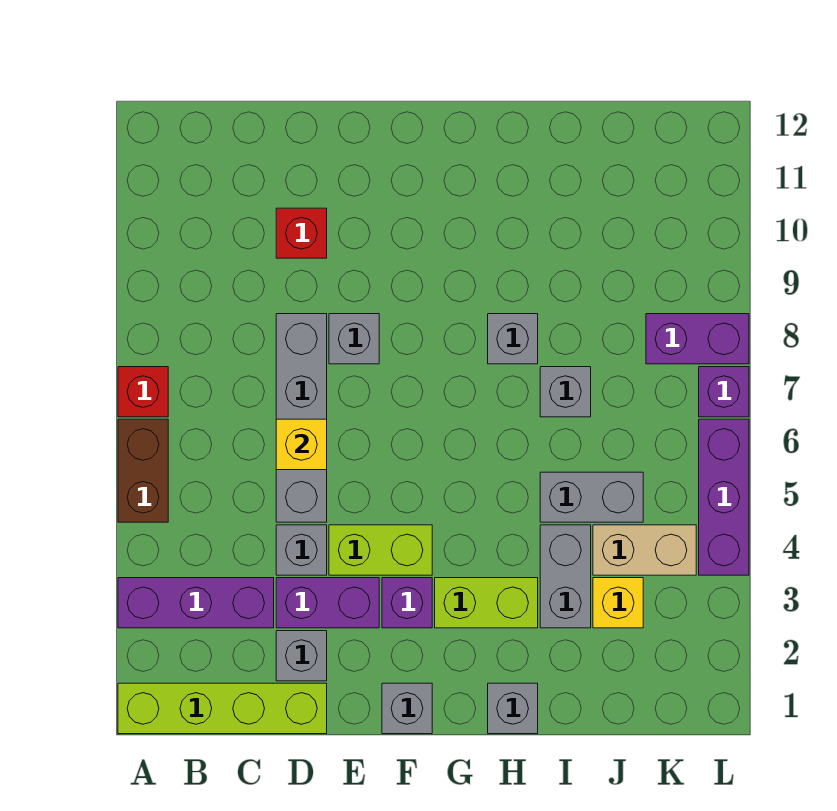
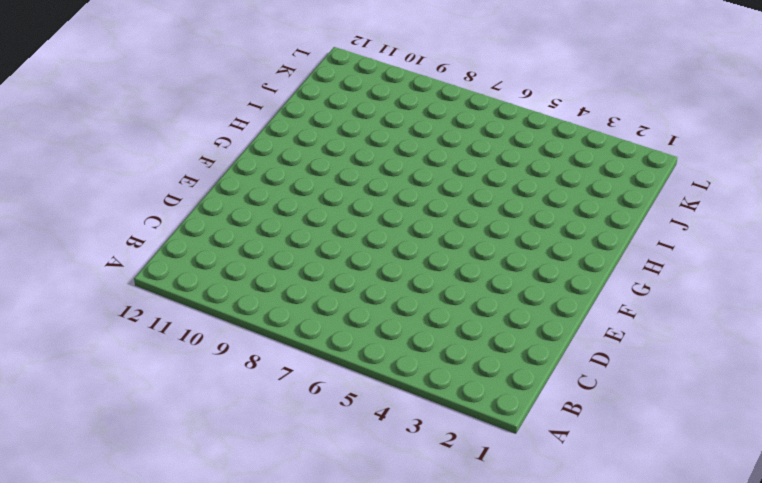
none -> lime 1x4 brick [118,683,327,734]
none -> purple 1x3 brick [118,578,274,628]
none -> brown 1x2 brick [118,419,168,522]

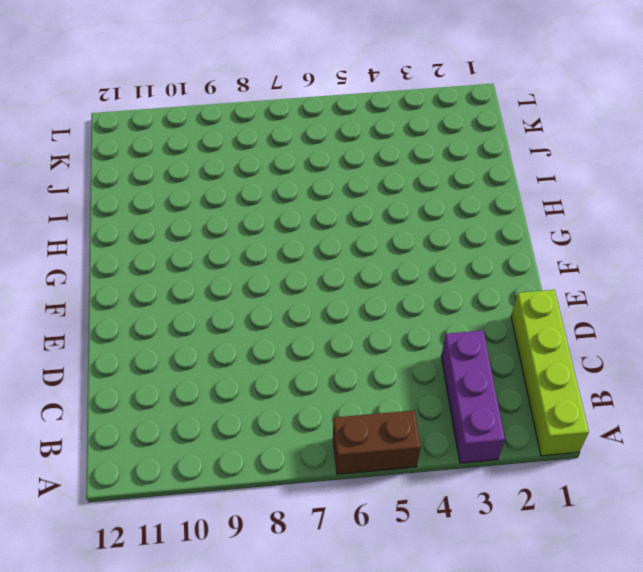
none -> red 1x1 brick [118,367,168,417]
none -> grey 1x1 brick [276,631,327,681]
none -> purple 1x2 brick [276,578,379,628]

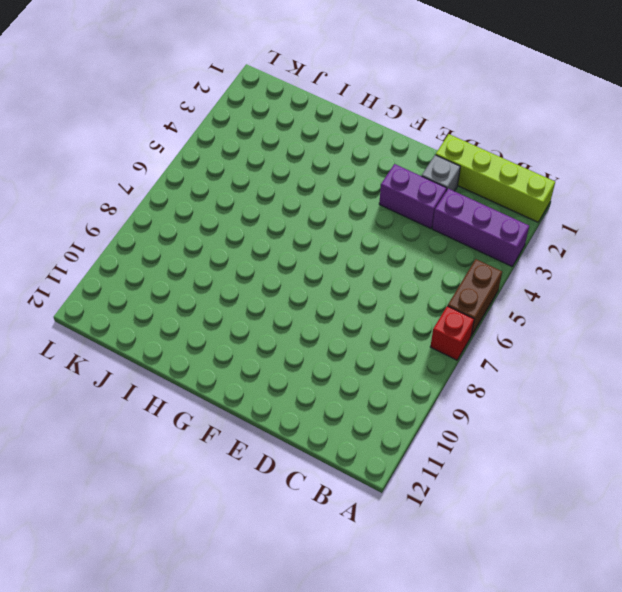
none -> grey 1x1 brick [276,525,327,575]
none -> grey 1x4 brick [276,314,327,522]
none -> red 1x1 brick [276,208,327,258]

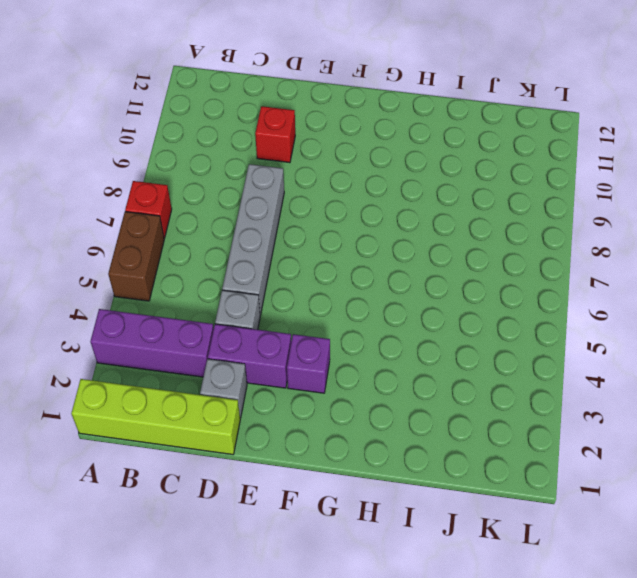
none -> lime 1x2 brick [329,525,432,575]
none -> grey 1x1 brick [329,314,379,364]
none -> grey 1x1 brick [382,683,432,734]

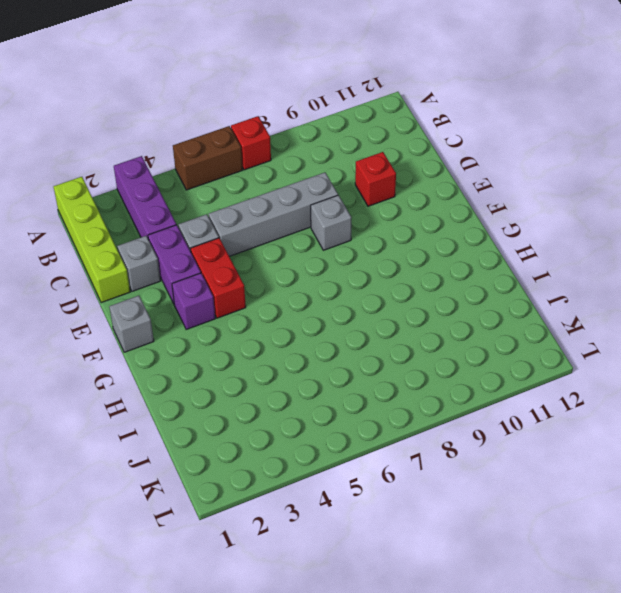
red 1x2 brick [190,238,246,318] -> lime 1x2 brick [329,525,432,575]
none -> lime 1x2 brick [435,578,538,628]
none -> grey 1x1 brick [488,683,538,734]
none -> grey 1x1 brick [488,314,538,364]

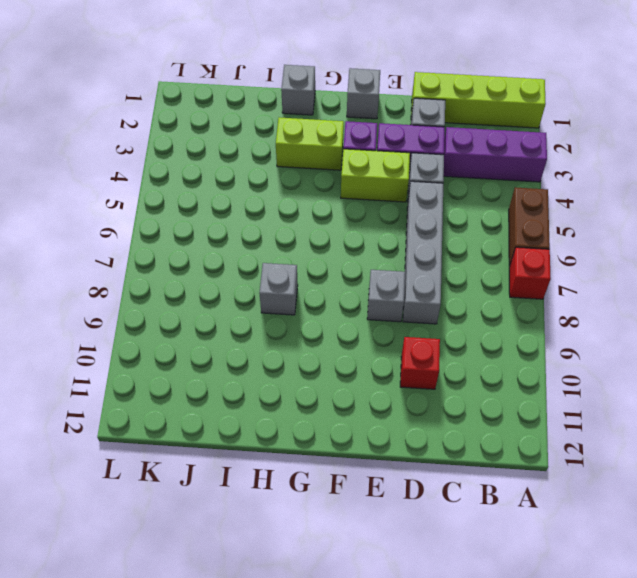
none -> grey 1x2 brick [540,525,591,628]
none -> grey 1x2 brick [540,472,643,522]
none -> grey 1x1 brick [540,367,591,417]

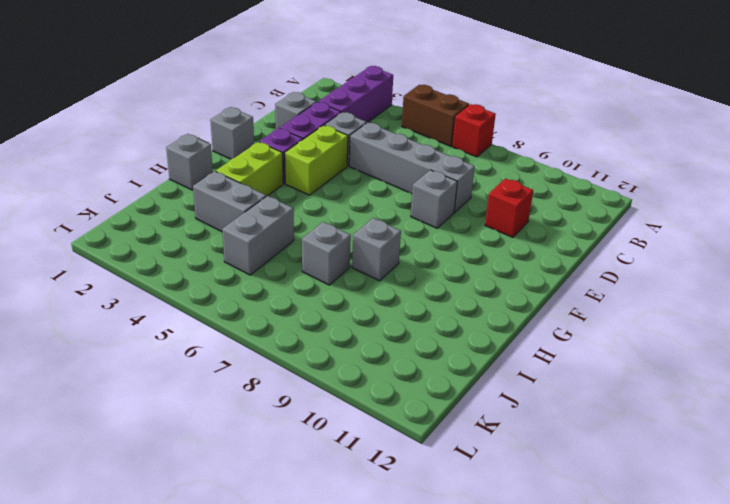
none -> lime 1x4 brick [118,683,327,734]
none -> yellow 1x1 brick [593,578,643,628]
none -> tan 1x2 brick [593,525,696,575]

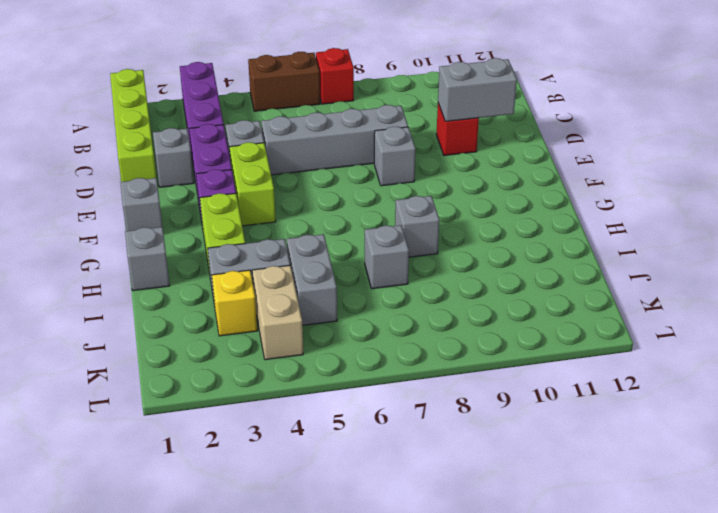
grey 1x2 brick [438,58,517,121] -> none
none -> purple 1x2 brick [646,314,749,364]
none -> purple 1x3 brick [699,419,749,575]
none -> purple 1x1 brick [699,367,749,417]

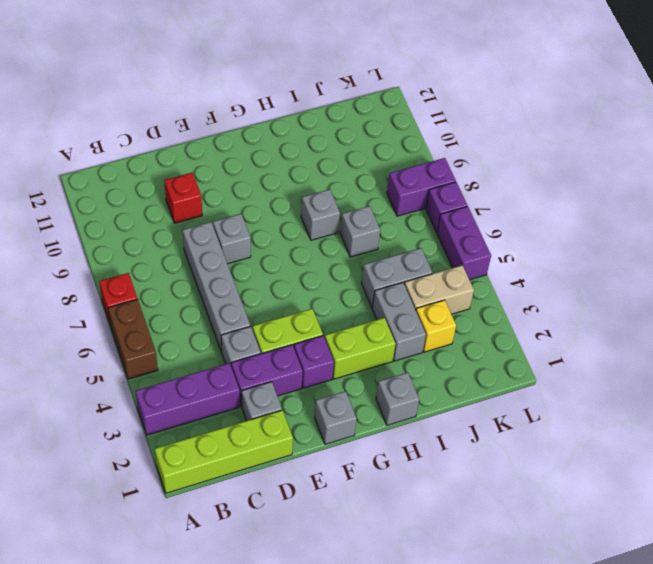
purple 1x2 brick [437,206,491,280] -> purple 1x3 brick [699,419,749,575]
none -> yellow 1x1 brick [276,419,327,470]

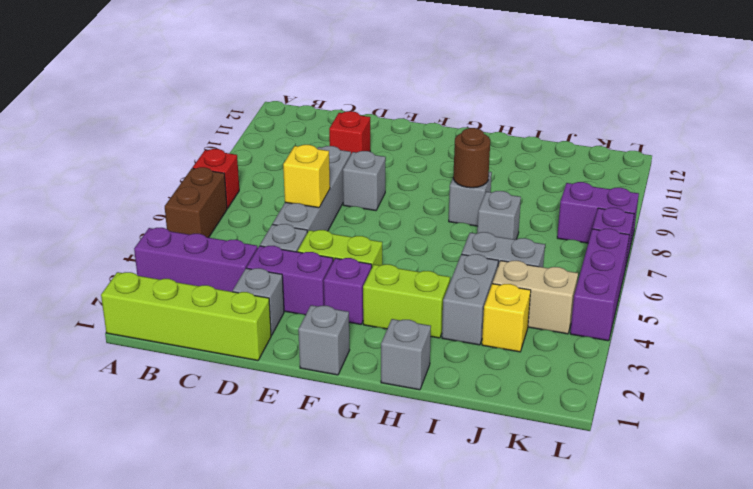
brown 1x1 round brick [453,128,490,188] -> none

